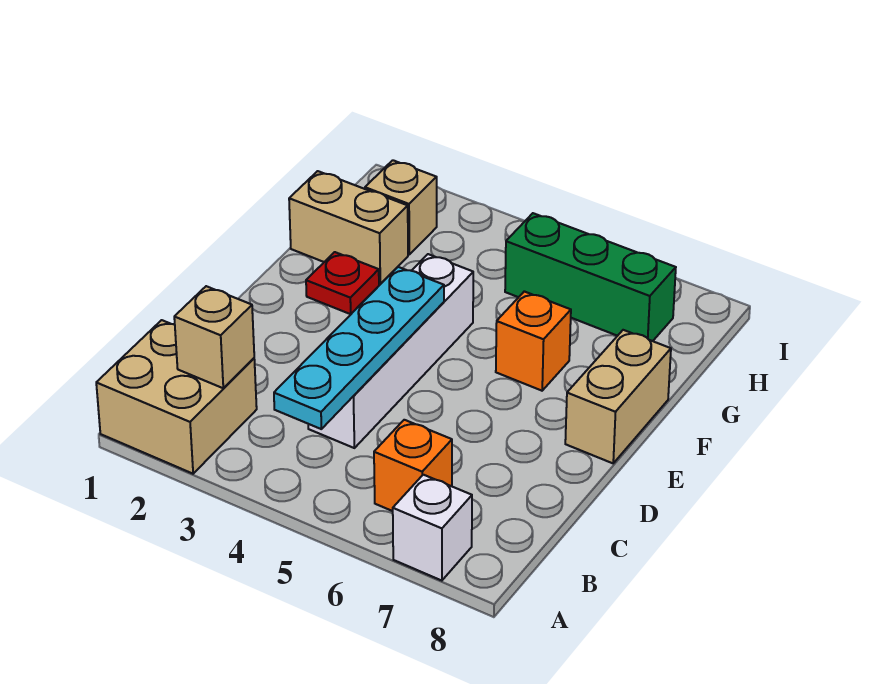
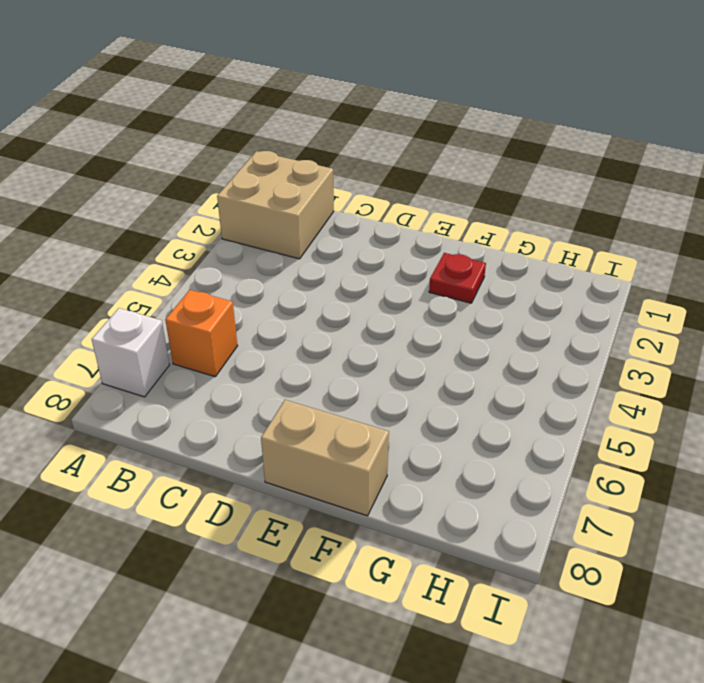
none -> white 1x4 brick [308,254,473,448]
none -> orange 1x1 brick [496,291,571,391]
none -> tan 1x2 brick [289,171,408,284]

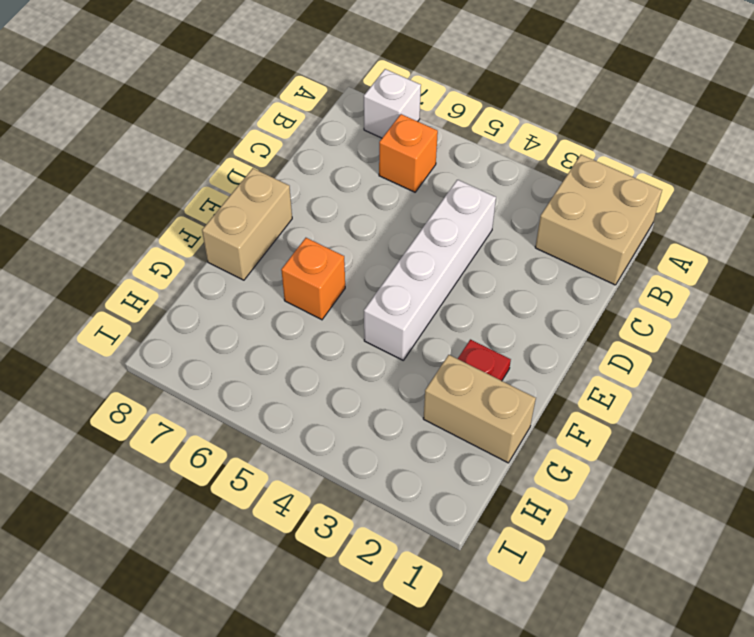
none -> tan 1x1 brick [365,160,437,255]
none -> green 1x3 brick [505,213,676,341]
none -> tan 1x1 brick [174,286,254,388]

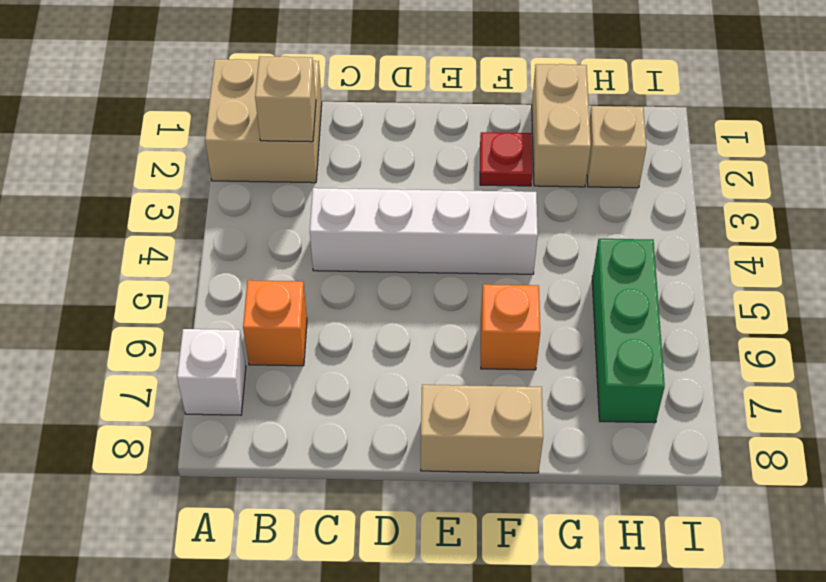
none -> cyan 1x4 plate [274,267,444,429]

